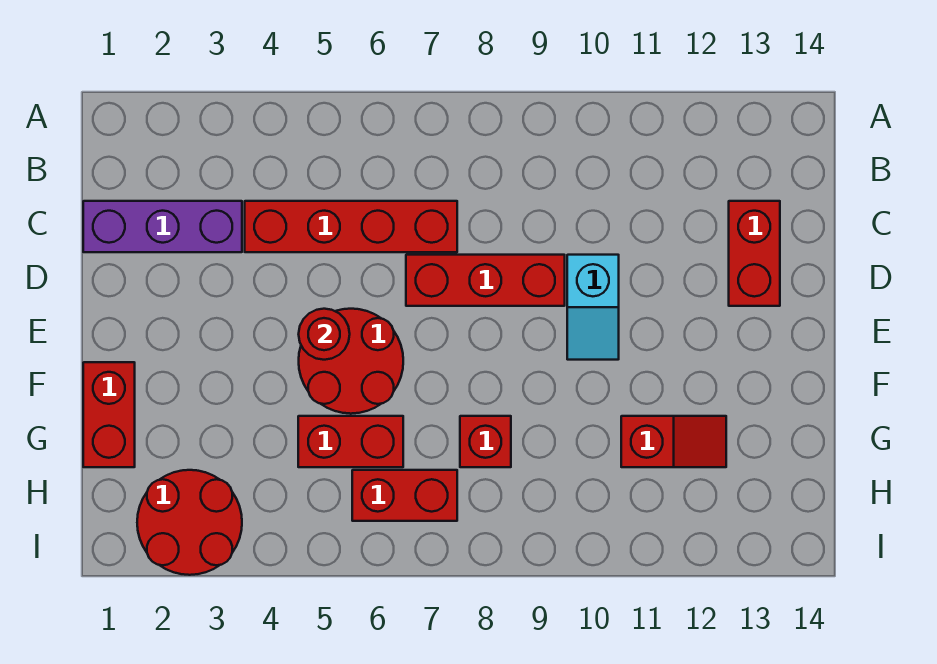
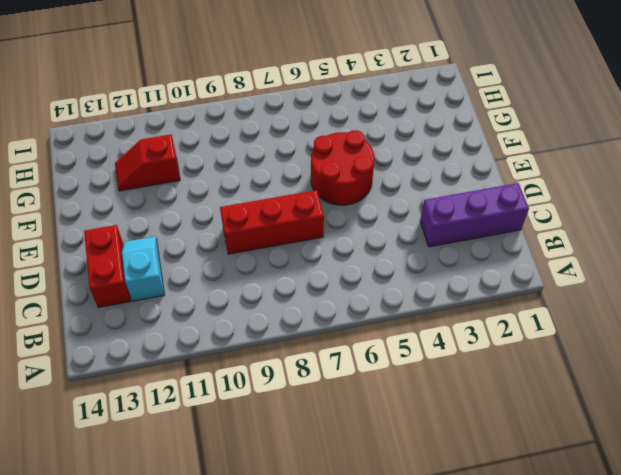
cyan 1x2 slope [122,236,164,301] -> cyan 1x2 slope moved to [567,255,619,360]
none -> red 1x4 brick [245,201,457,252]
none -> red 1x2 brick [83,362,135,467]
none -> red 1x2 brick [298,416,403,467]

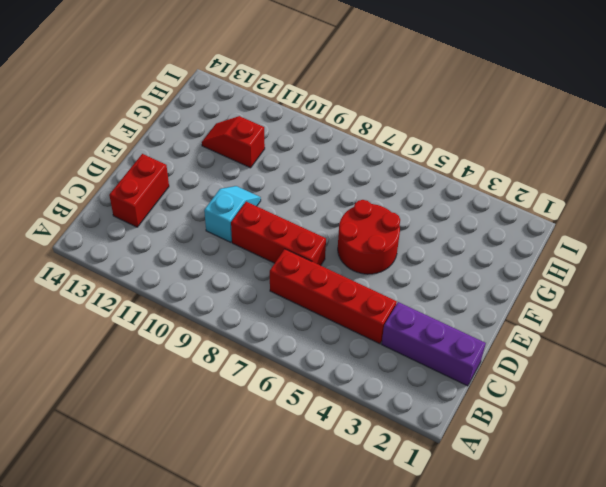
none -> red 1x2 brick [83,362,135,467]
none -> red 1x2 brick [298,416,403,467]
none -> red 1x1 brick [460,416,511,467]

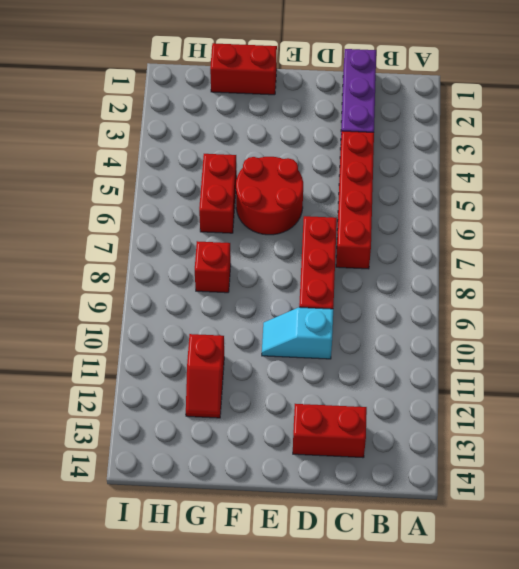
none -> red 2x2 round brick [137,470,242,575]
none -> red 1x2 brick [352,470,457,521]
none -> red 1x1 round brick [299,309,350,360]

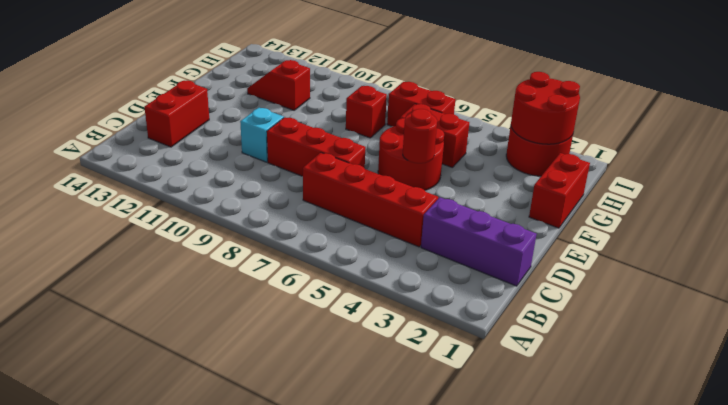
red 2x2 round brick [511,72,580,144] -> none

